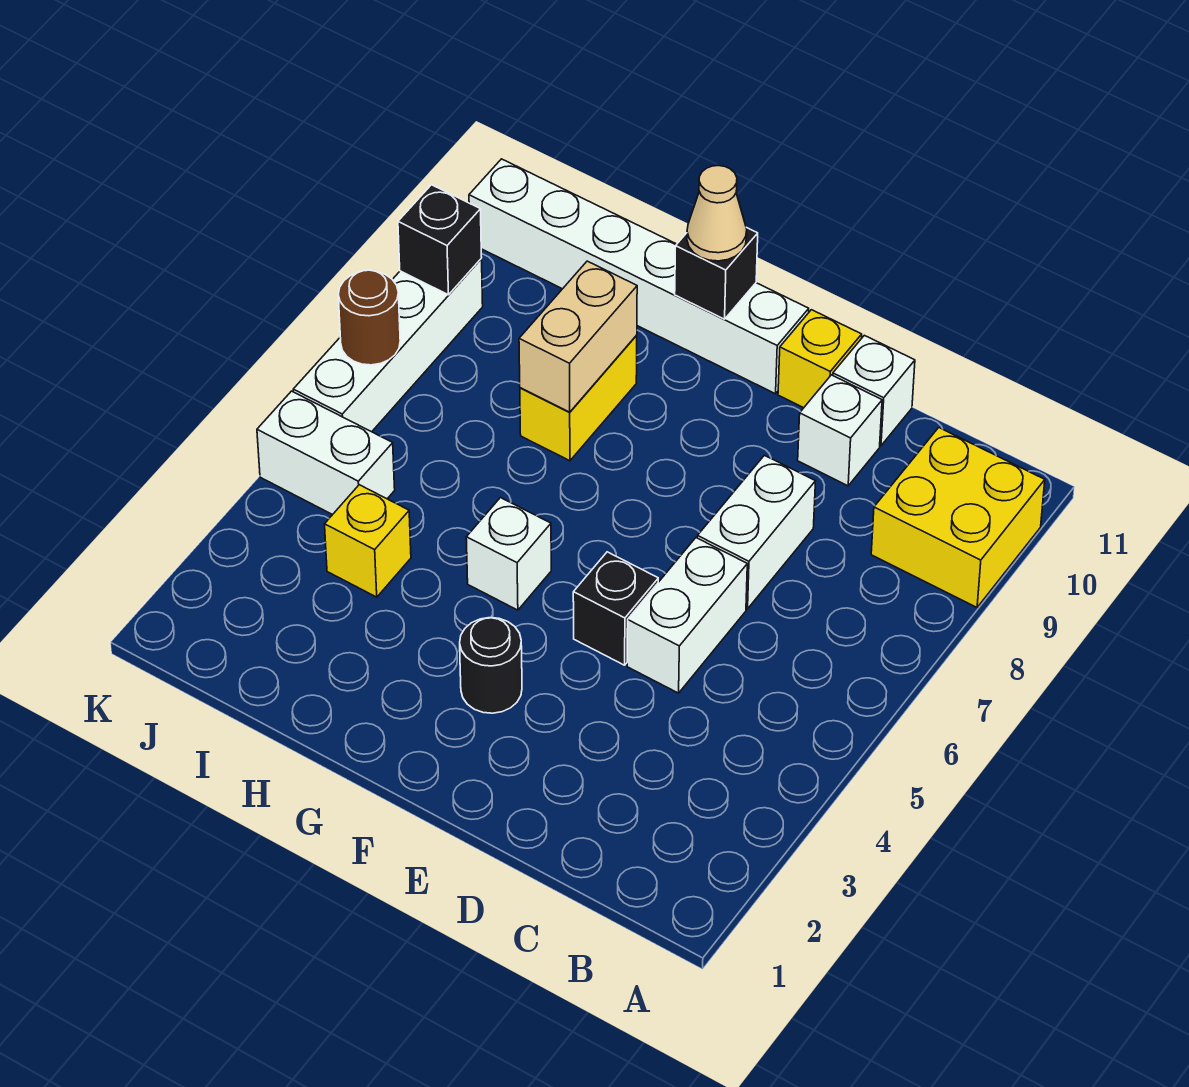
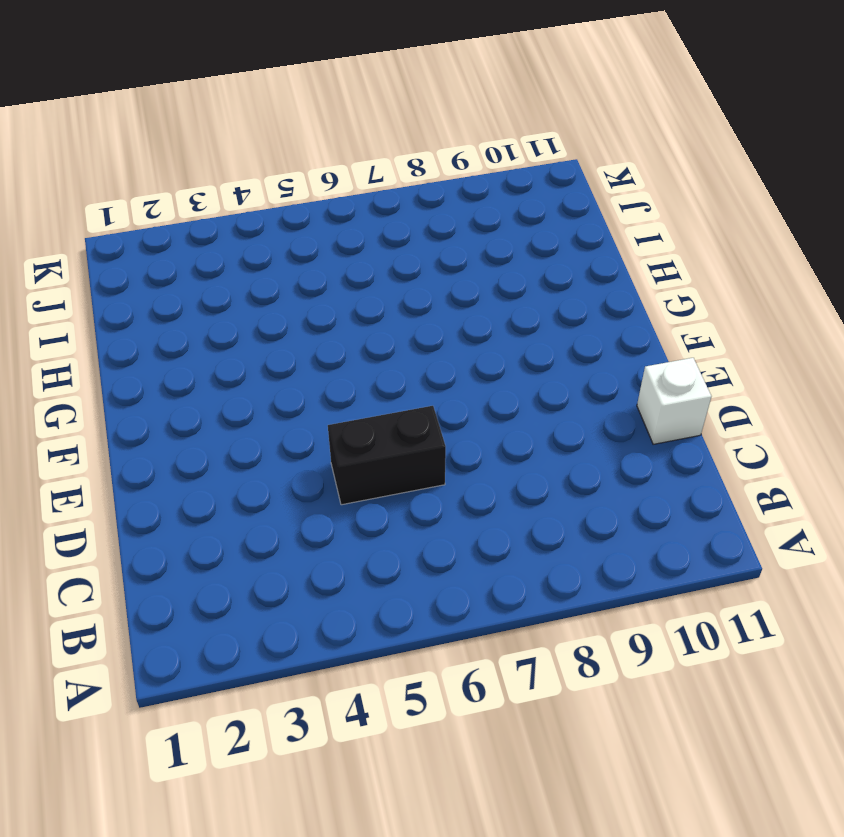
black 1x2 brick [328,406,446,505] -> white 1x2 brick [627,538,747,693]
none -> yellow 2x2 brick [871,428,1045,607]
none -> white 1x2 brick [697,455,816,609]
none -> white 1x1 brick [798,375,882,486]

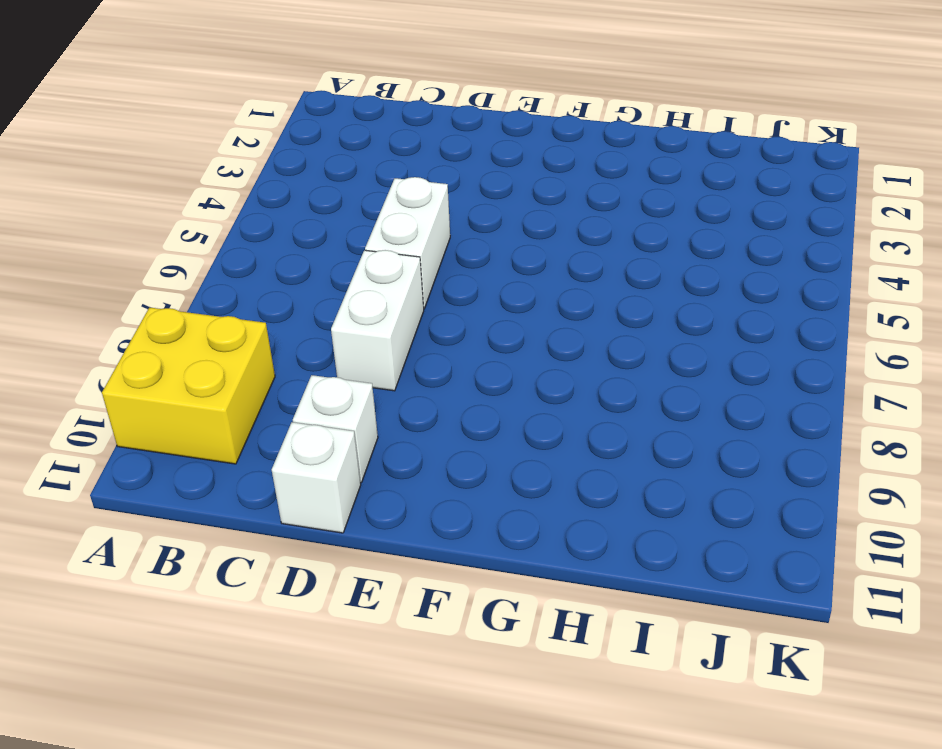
none -> black 1x1 brick [573,552,658,665]
none -> yellow 1x1 brick [778,310,862,408]
none -> black 1x1 round brick [460,618,522,713]

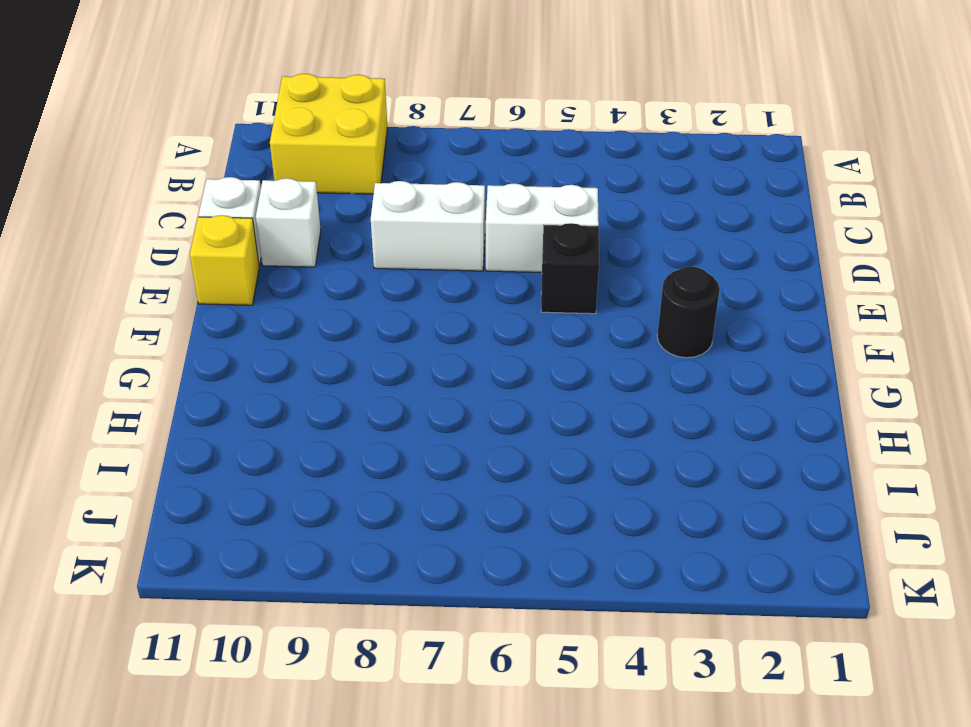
none -> white 1x6 brick [469,159,809,394]
none -> white 1x1 brick [466,498,551,610]
none -> yellow 1x2 brick [520,335,637,461]

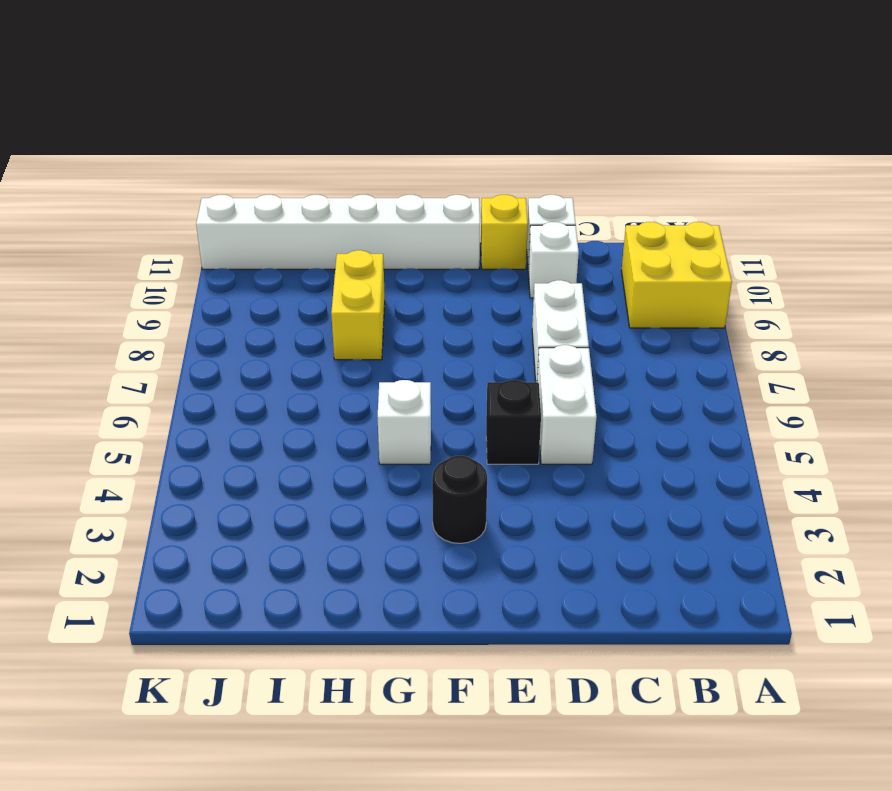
none -> yellow 1x1 brick [325,485,411,597]
none -> white 1x2 brick [257,391,395,515]
none -> white 1x4 brick [293,259,483,432]

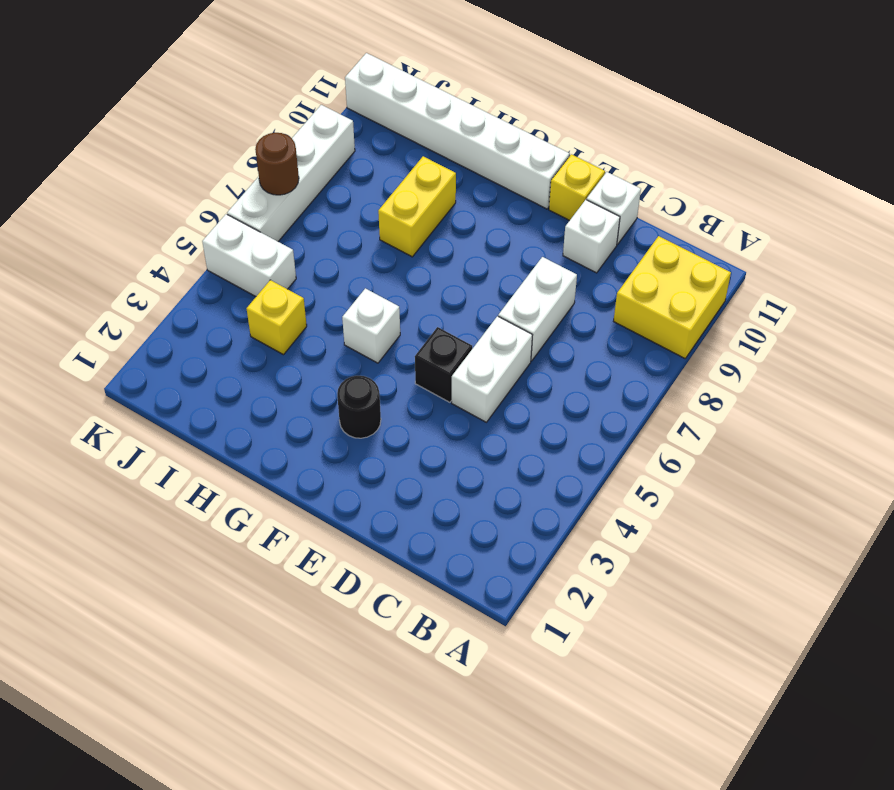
none -> black 1x1 brick [675,227,758,319]
none -> tan 1x2 brick [519,261,637,412]
none -> black 1x1 brick [398,185,482,295]

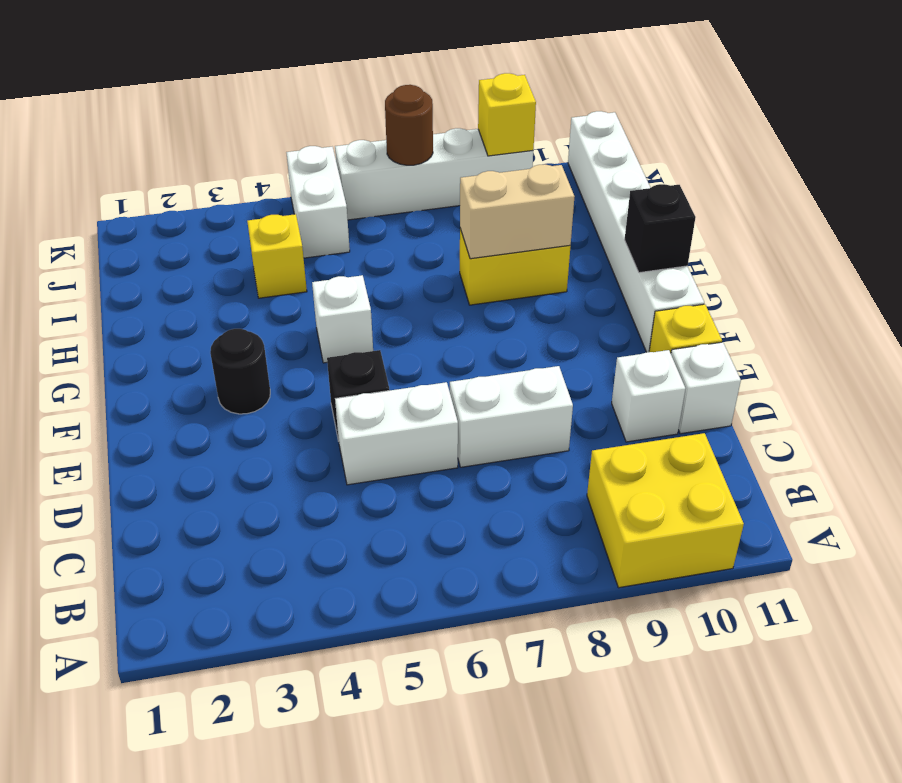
yellow 1x1 brick [478,73,536,156] -> black 1x1 brick [398,185,482,295]
none -> tan 1x1 cone [687,166,747,261]

